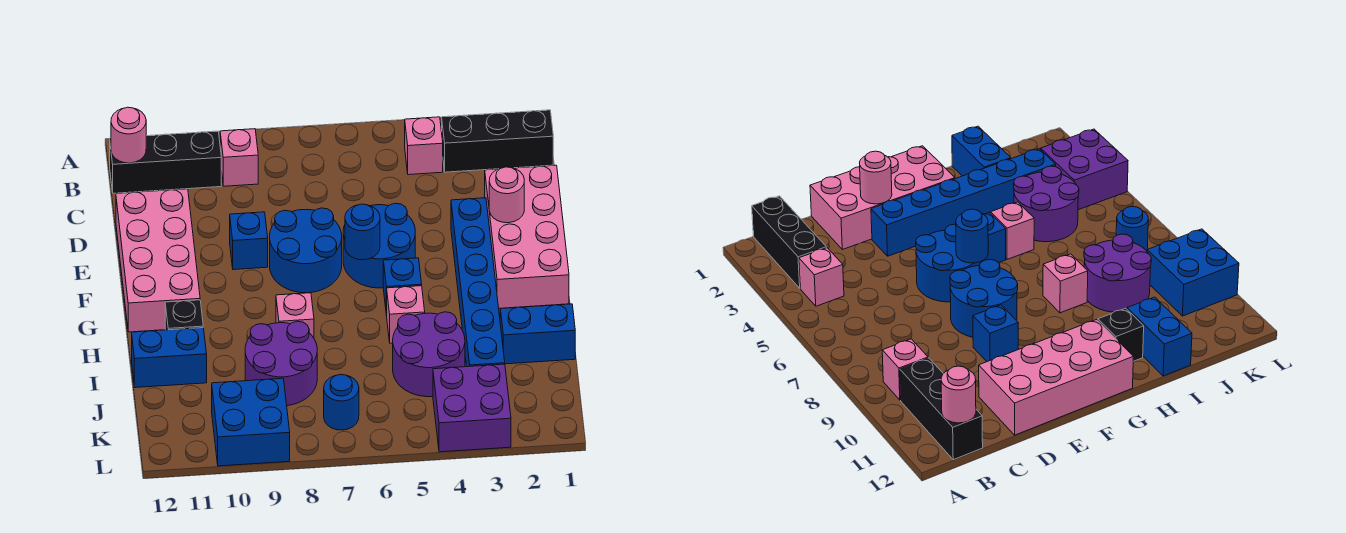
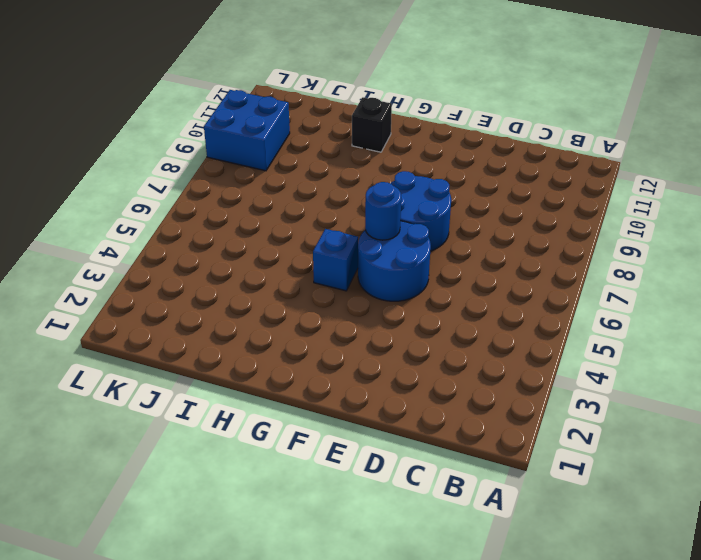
none -> black 1x3 brick [442,110,553,172]
none -> pink 1x1 brick [405,117,443,175]
none -> pink 1x1 brick [220,129,258,186]

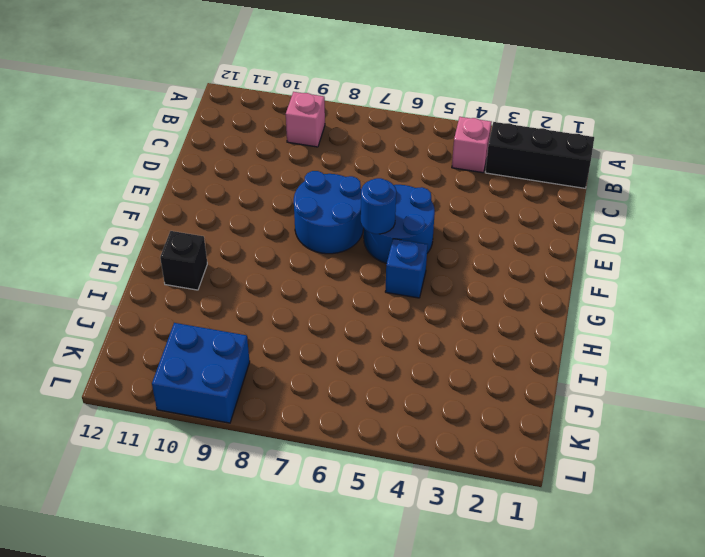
none -> black 1x3 brick [110,131,221,193]
none -> pink 2x4 brick [485,165,569,308]
none -> pink 2x4 brick [116,189,200,332]

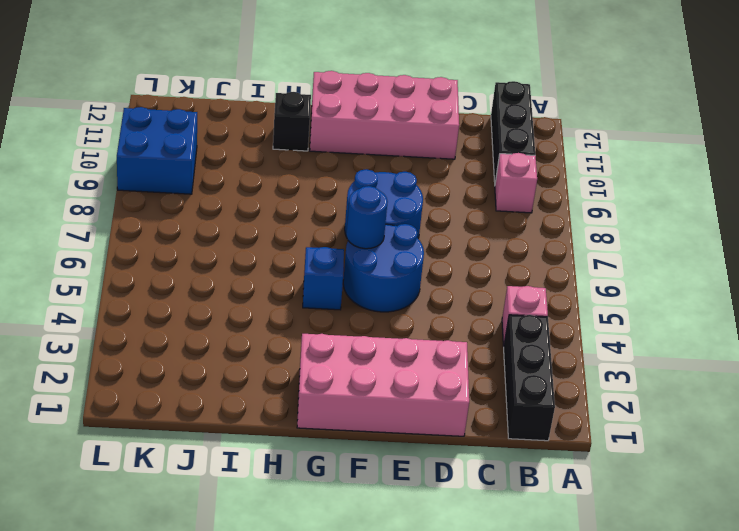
none -> blue 1x6 brick [451,198,505,367]
none -> blue 1x1 brick [230,212,268,270]
none -> pink 1x1 brick [387,286,425,343]

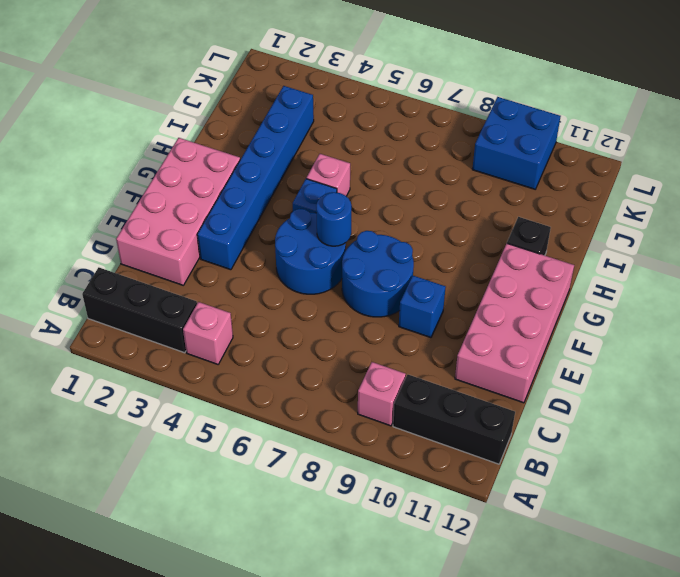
none -> pink 1x1 brick [276,293,314,338]
none -> blue 1x2 brick [500,304,575,364]
none -> purple 2x2 round brick [393,312,465,397]

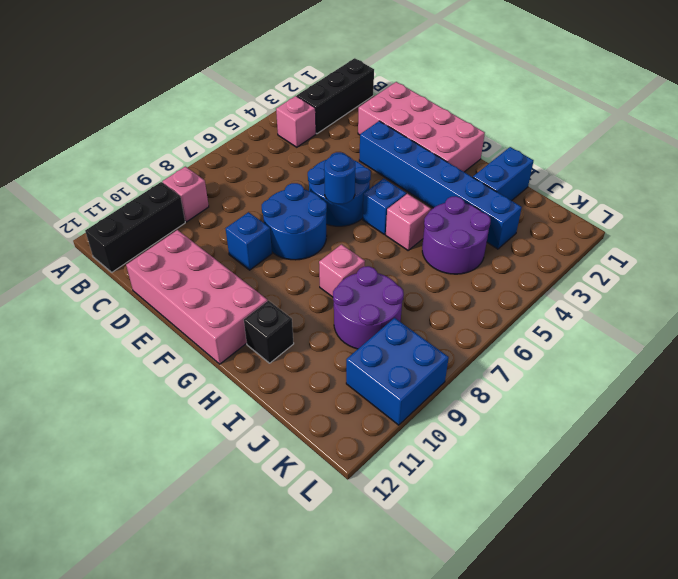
none -> blue 1x2 brick [132,328,207,388]
none -> purple 2x2 brick [433,364,511,452]
none -> blue 1x1 round brick [324,374,359,430]

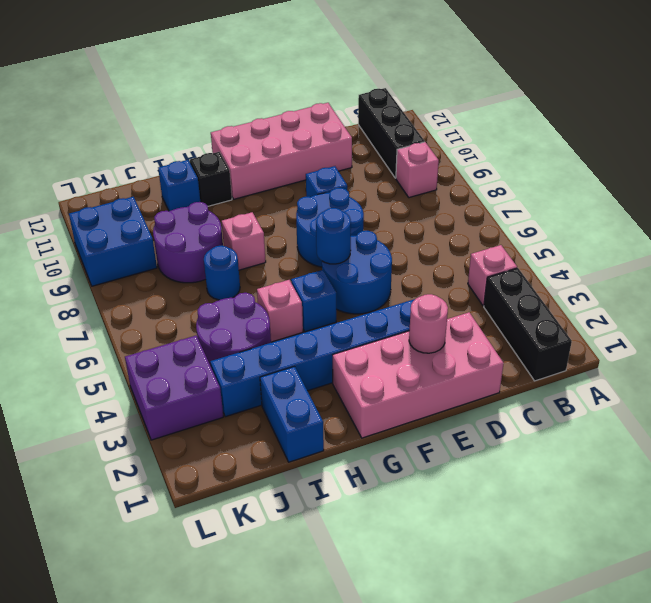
blue 1x1 round brick [204,246,240,300] -> blue 1x1 round brick moved to [324,374,359,430]
blue 1x1 brick [158,160,200,211] -> blue 1x2 brick [132,328,207,388]
none -> pink 1x1 round brick [111,107,146,163]

